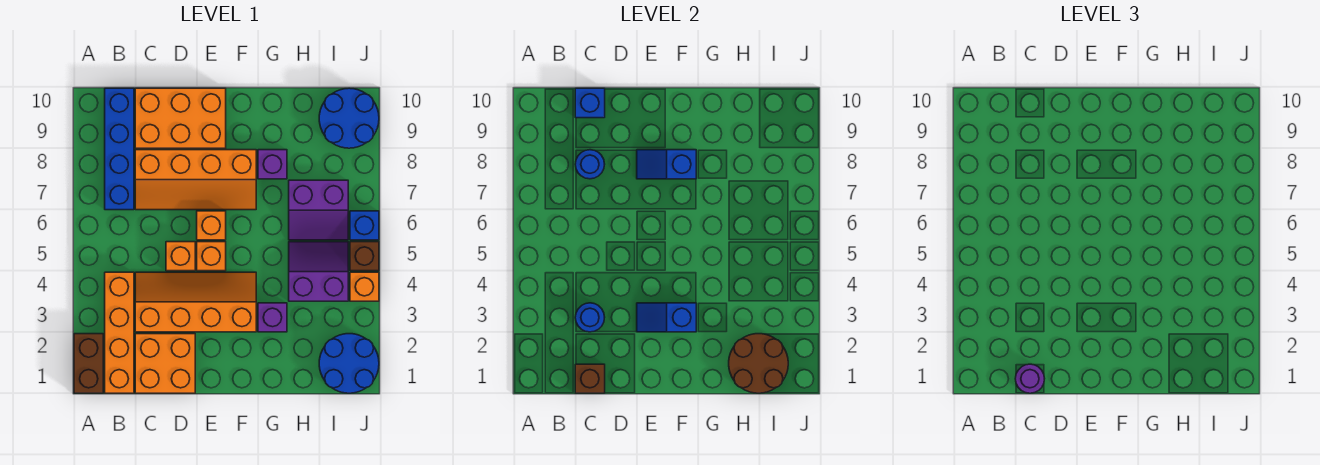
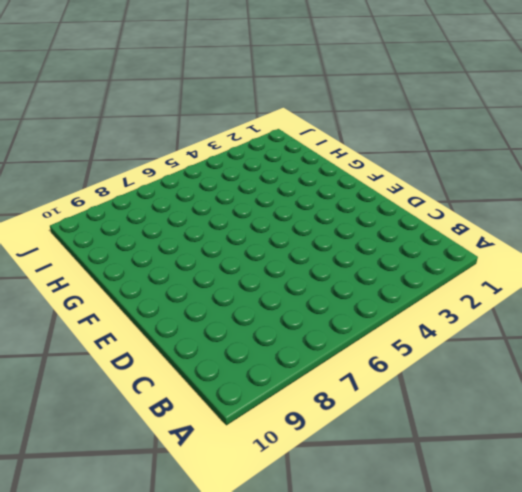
none -> brown 1x2 brick [74,334,103,393]
none -> orange 1x4 brick [105,272,134,393]
none -> blue 1x4 brick [105,88,134,210]

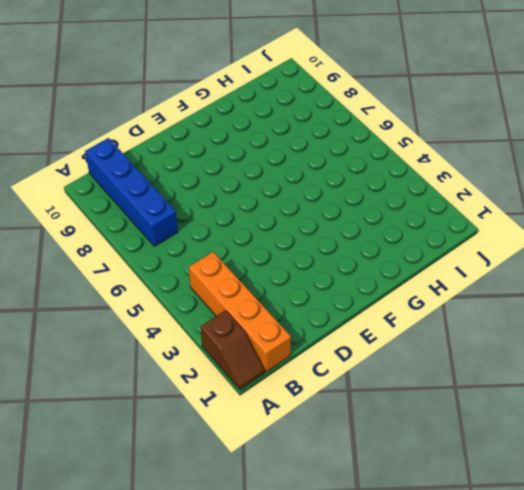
brown 1x2 slope [201,310,265,390] -> brown 1x2 brick [74,334,103,393]
none -> orange 2x2 brick [135,334,195,393]
none -> orange 2x4 slope [135,272,256,332]
none -> orange 2x4 slope [135,150,256,210]

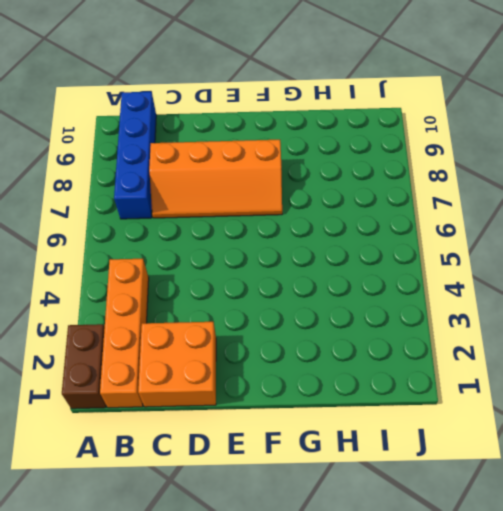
none -> orange 2x4 slope [135,272,256,332]
none -> orange 2x3 brick [135,88,226,148]
none -> orange 1x1 brick [166,242,195,271]

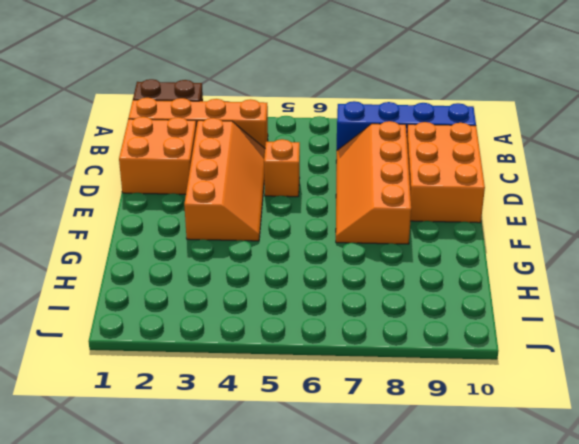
none -> orange 1x1 brick [197,242,226,271]
none -> orange 1x1 brick [197,211,226,240]
none -> purple 1x1 brick [258,303,287,332]

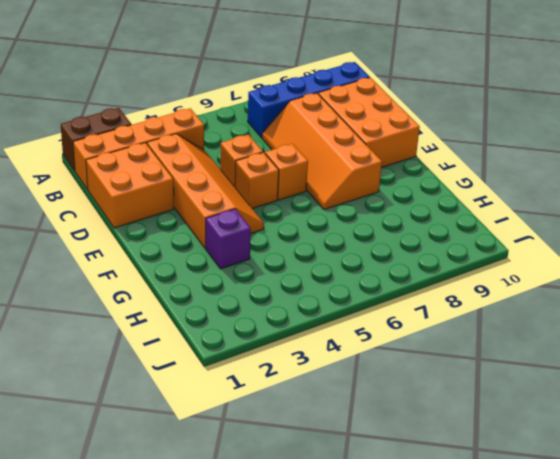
none -> purple 1x1 brick [258,150,287,179]
none -> purple 2x2 slope [289,242,348,301]
none -> purple 2x2 slope [289,180,348,240]

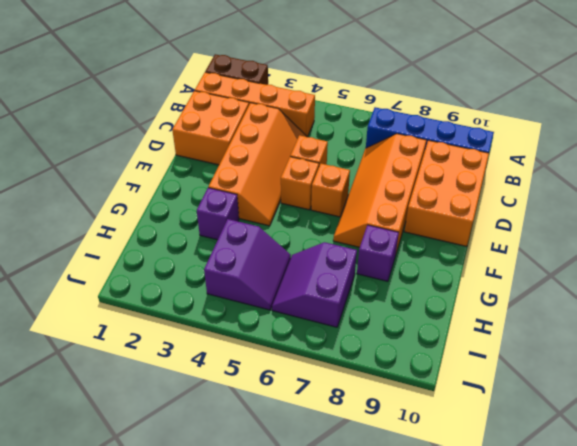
none -> blue 2x2 round brick [319,334,379,393]
none -> blue 2x2 round brick [319,88,379,148]
none -> orange 1x1 brick [350,272,379,301]

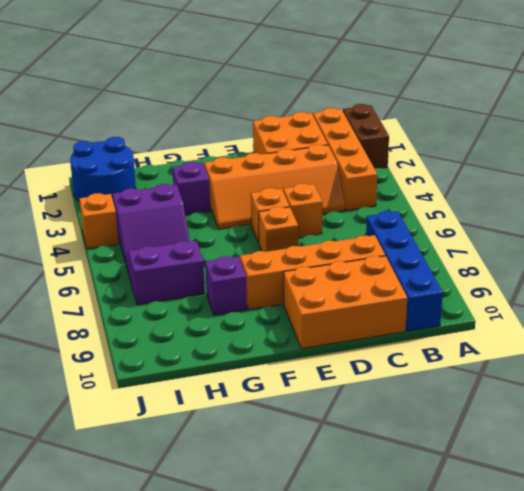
none -> blue 2x2 round brick [319,88,379,148]
none -> brown 1x1 brick [350,242,379,271]
none -> blue 1x1 brick [350,211,379,240]

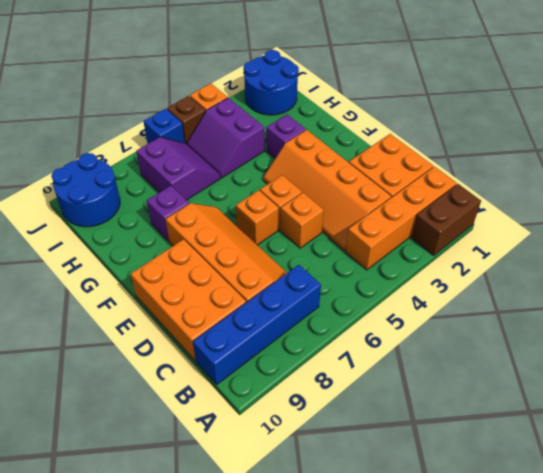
none -> brown 1x1 brick [575,364,605,393]
none -> blue 1x1 round brick [575,303,605,332]
none -> blue 1x1 round brick [575,150,605,179]

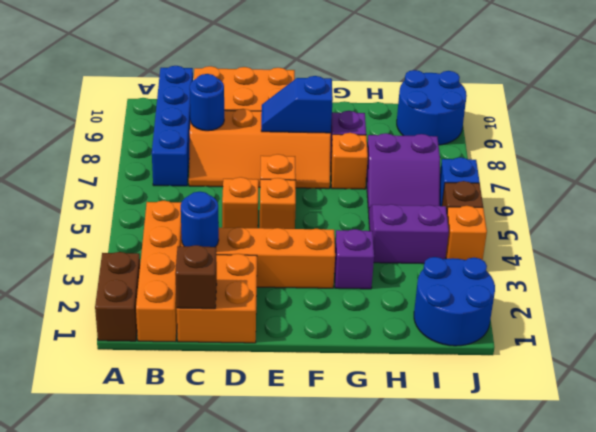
orange 1x1 brick [331,133,368,189] -> none
none -> blue 1x1 brick [575,88,605,118]
none -> blue 1x2 slope [637,303,696,332]
none -> brown 2x2 round brick [729,334,788,393]

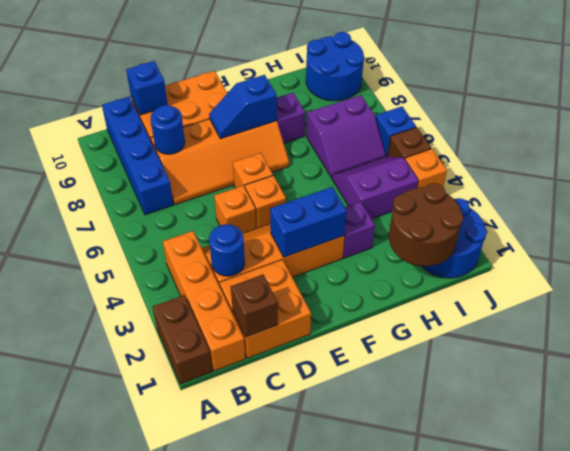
blue 1x2 brick [270,187,347,257] -> blue 1x2 slope [637,303,696,332]
none -> purple 1x1 round brick [1015,364,1045,393]

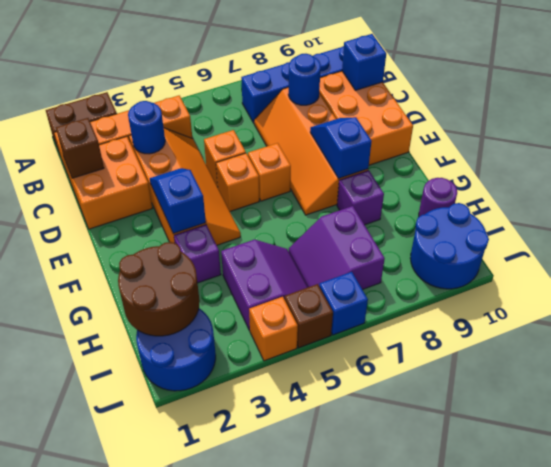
purple 1x1 round brick [419,178,457,217] -> purple 1x1 round brick moved to [1015,364,1045,393]

